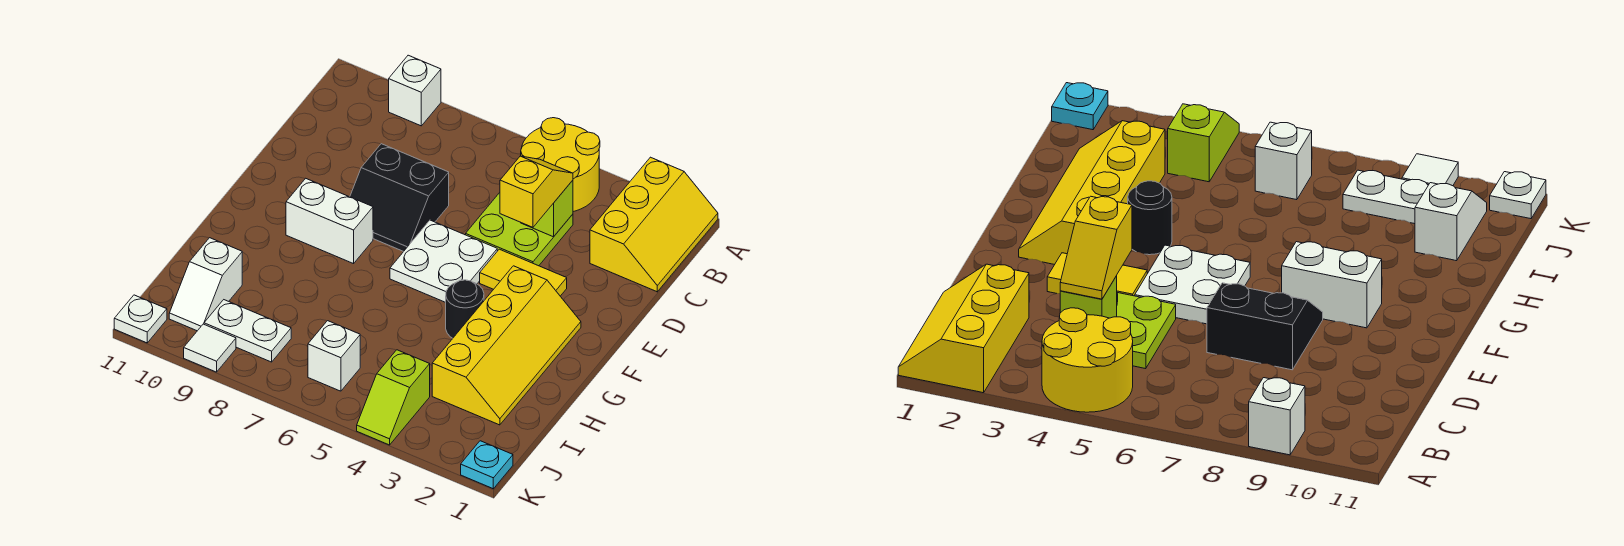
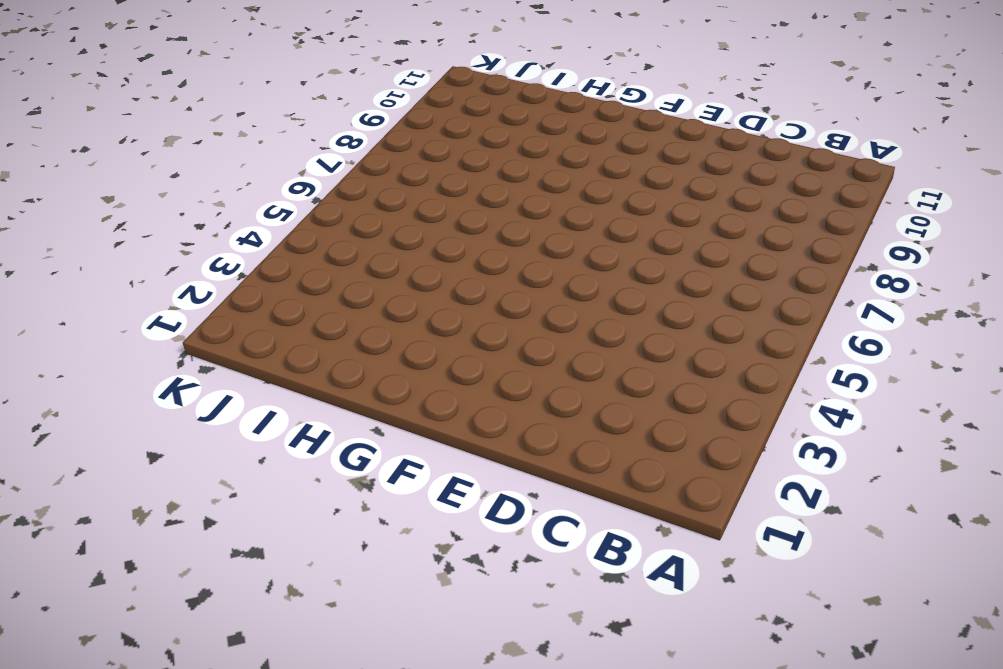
none -> yellow 2x3 slope [590,157,718,292]
none -> yellow 2x2 round brick [521,118,600,212]
none -> white 1x1 brick [389,55,441,126]

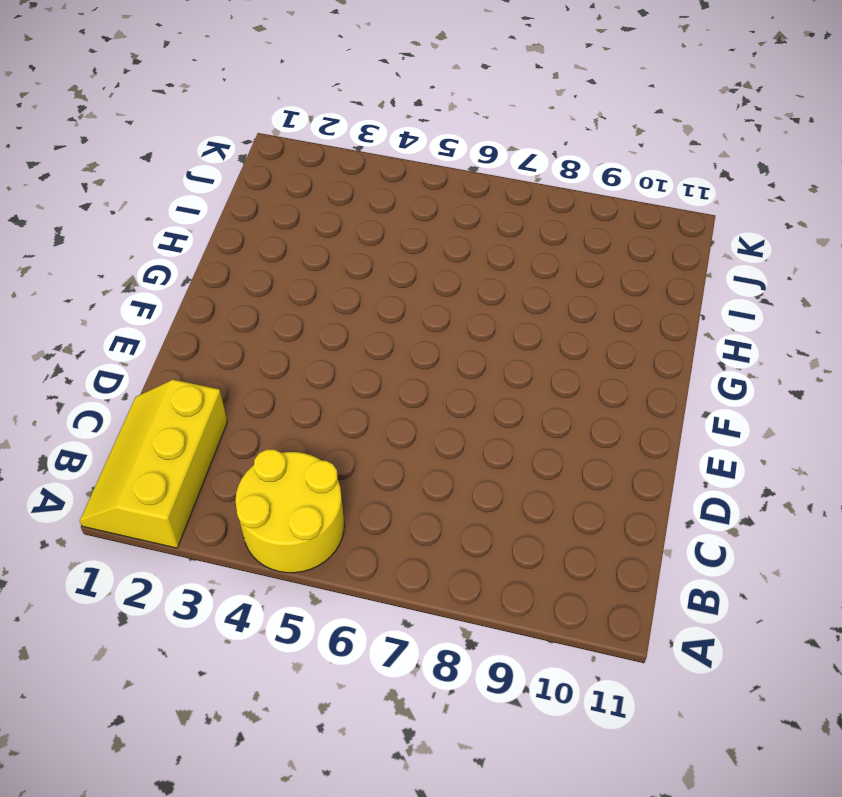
none -> white 1x1 brick [389,55,441,126]
none -> lime 2x2 plate [466,193,573,266]
none -> black 2x2 slope [350,144,449,252]

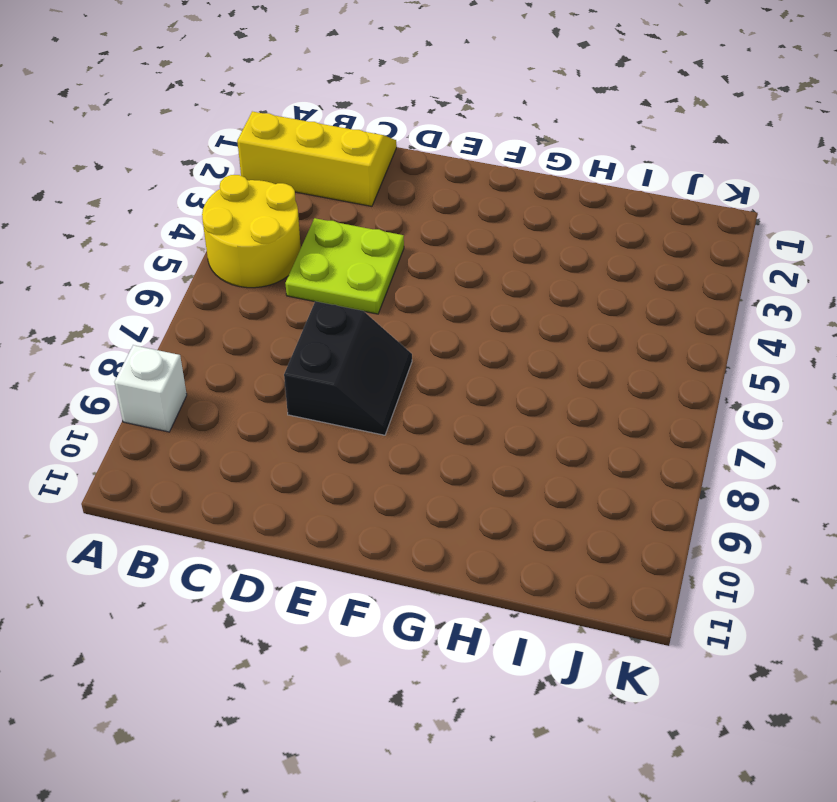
none -> yellow 1x2 tile [480,249,567,296]
none -> white 2x2 plate [390,220,497,302]
none -> yellow 2x4 slope [432,266,581,425]

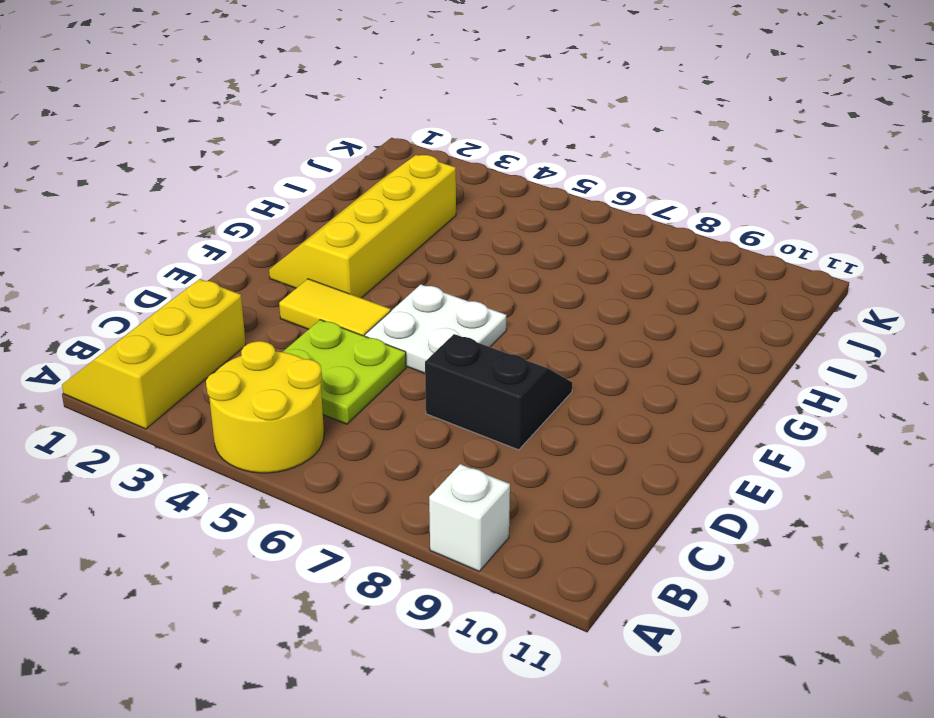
none -> white 1x2 brick [286,178,373,264]
none -> black 1x1 round brick [446,280,484,338]
none -> white 1x2 slope [169,238,242,331]

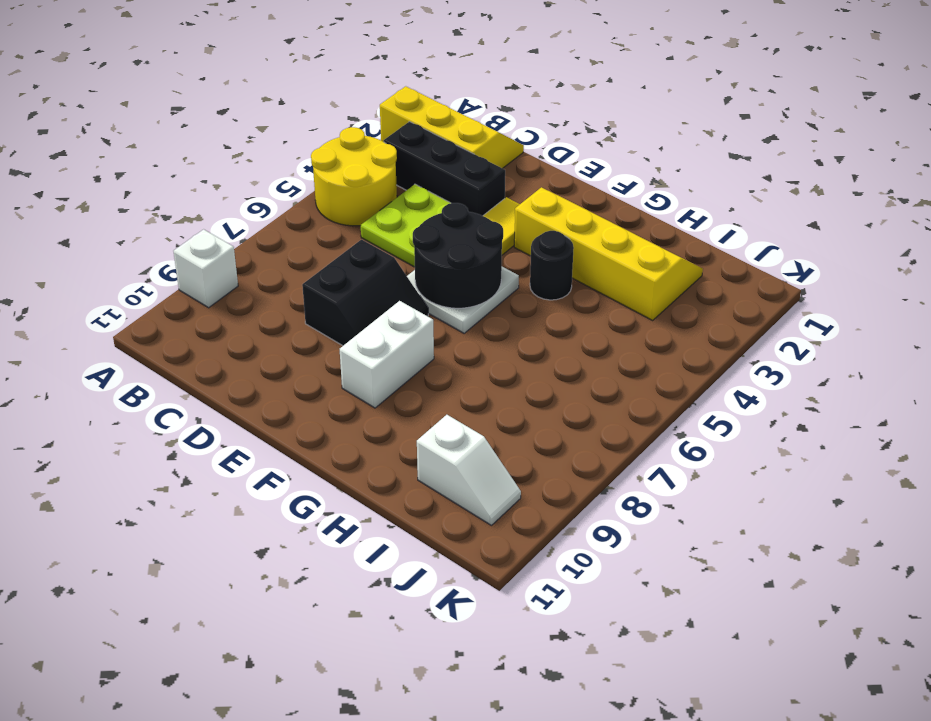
black 1x3 brick [384,122,505,216] -> none
black 2x2 round brick [413,203,503,308] -> none
none -> lime 1x2 slope [357,350,430,445]
none -> white 1x1 brick [308,321,360,391]
none -> white 1x2 plate [204,300,291,362]

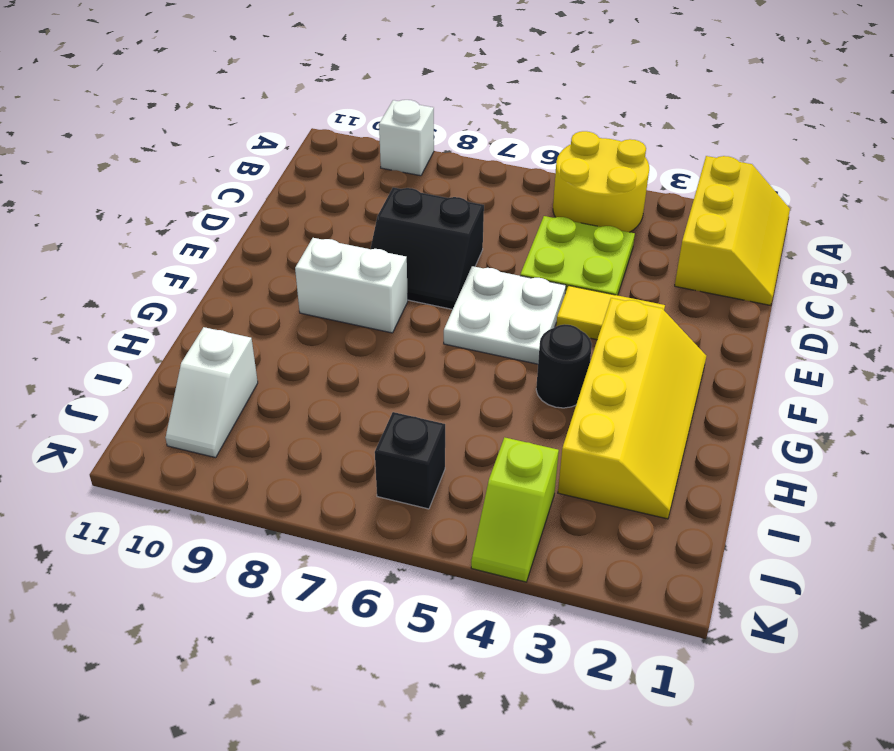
black 1x1 brick [375,412,445,509] -> white 1x1 brick [308,321,360,391]
none -> white 1x2 plate [204,300,291,362]
none -> cyan 1x1 plate [461,441,513,489]
none -> white 1x1 tile [184,324,236,372]

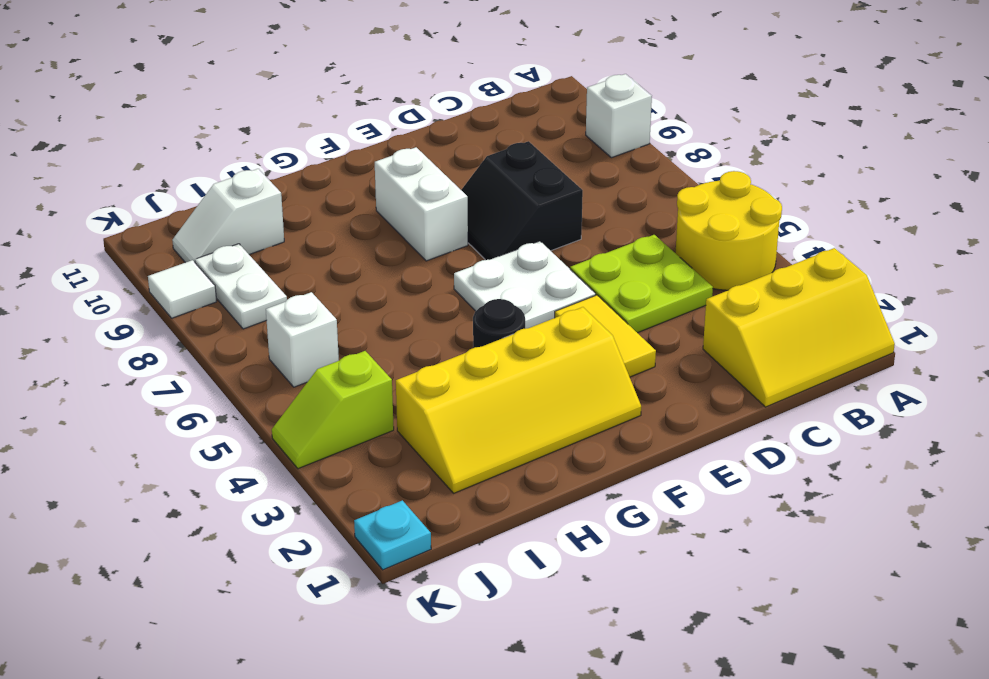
none -> white 1x1 plate [114,295,167,343]
none -> lime 1x1 brick [522,180,573,237]
none -> yellow 1x2 slope [500,156,573,227]

